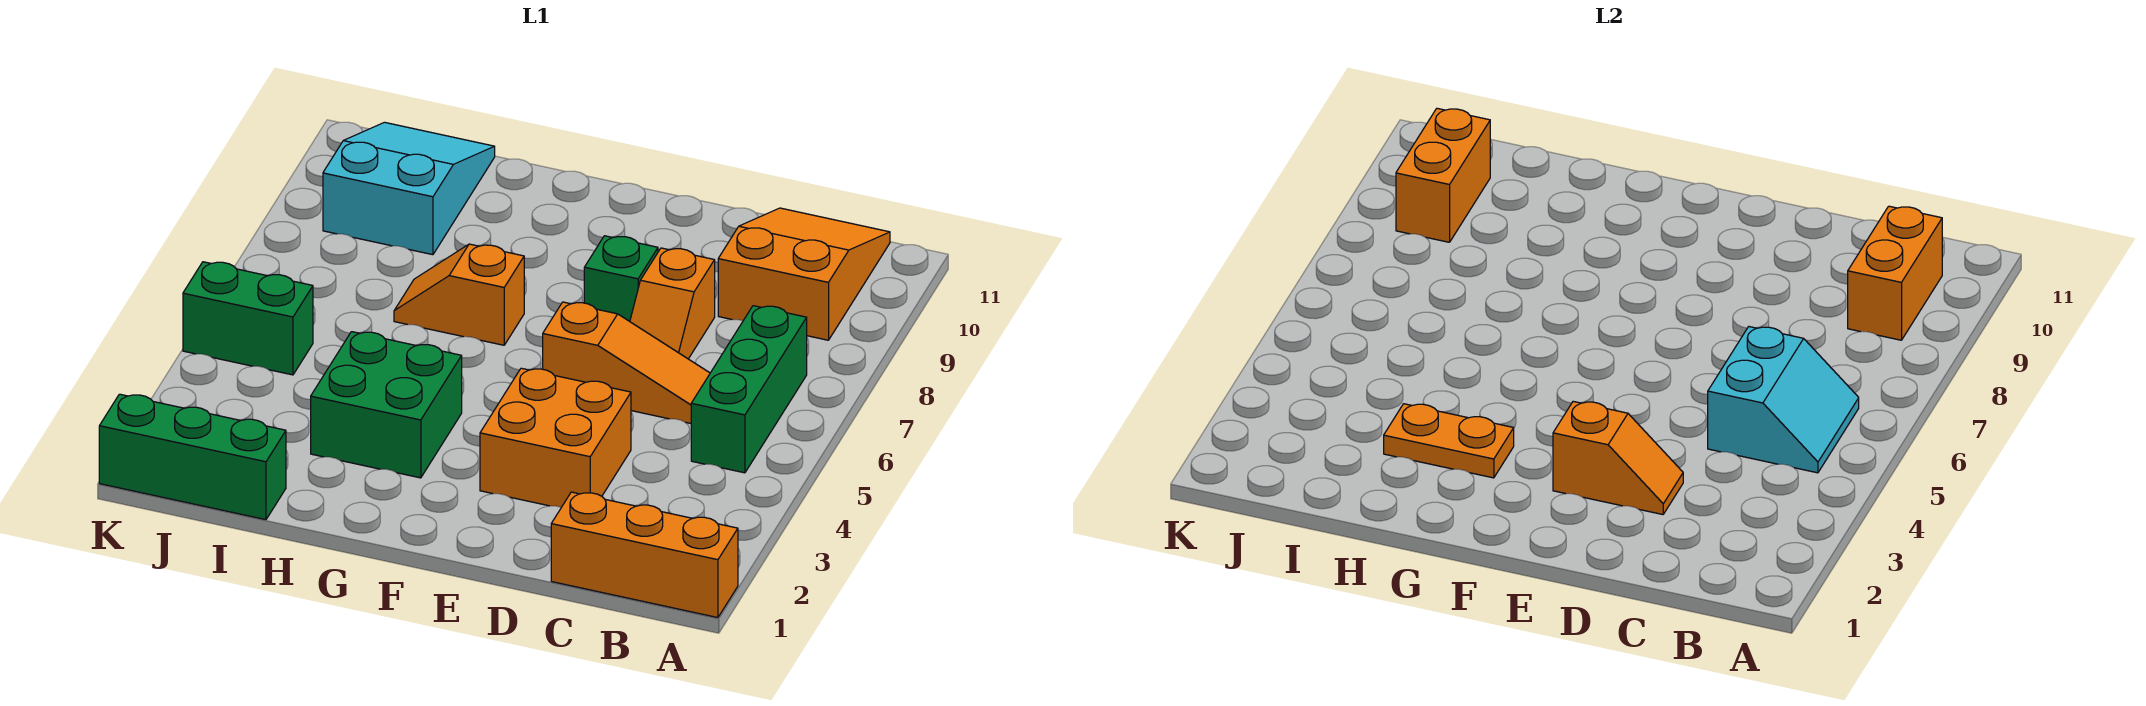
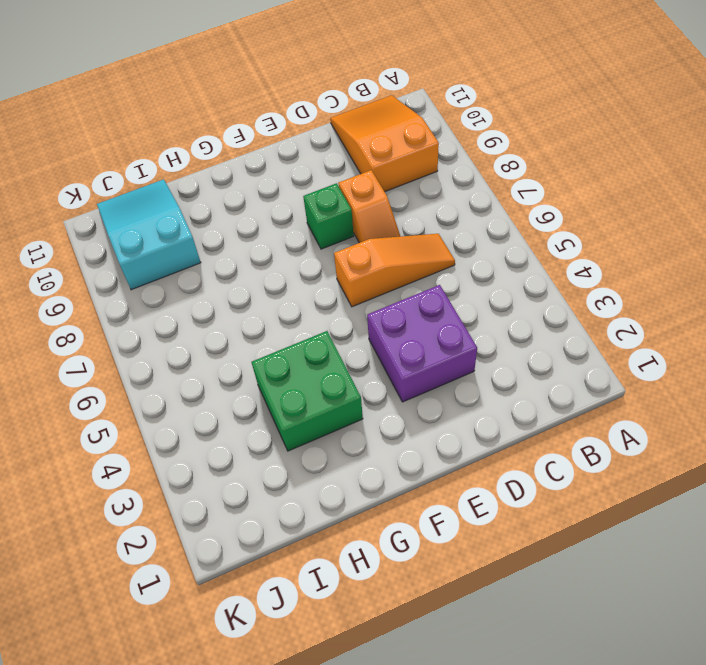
purple 2x2 brick [367,285,477,402] -> orange 2x2 brick [480,368,631,507]
none -> orange 1x3 brick [551,492,738,618]
none -> green 1x3 brick [691,306,807,473]
none -> orange 1x2 slope [394,244,524,345]

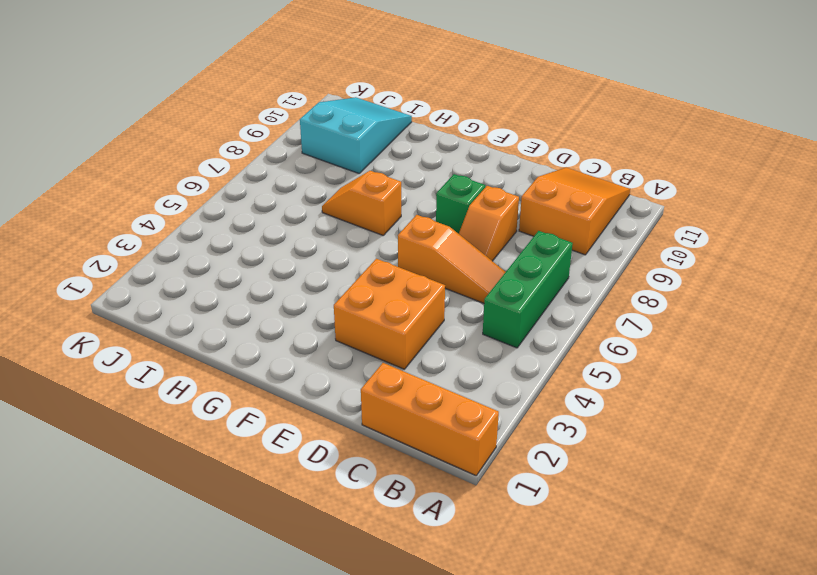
none -> green 2x2 brick [311,332,462,478]
none -> green 1x3 brick [99,394,286,520]
none -> green 1x2 brick [183,262,313,375]

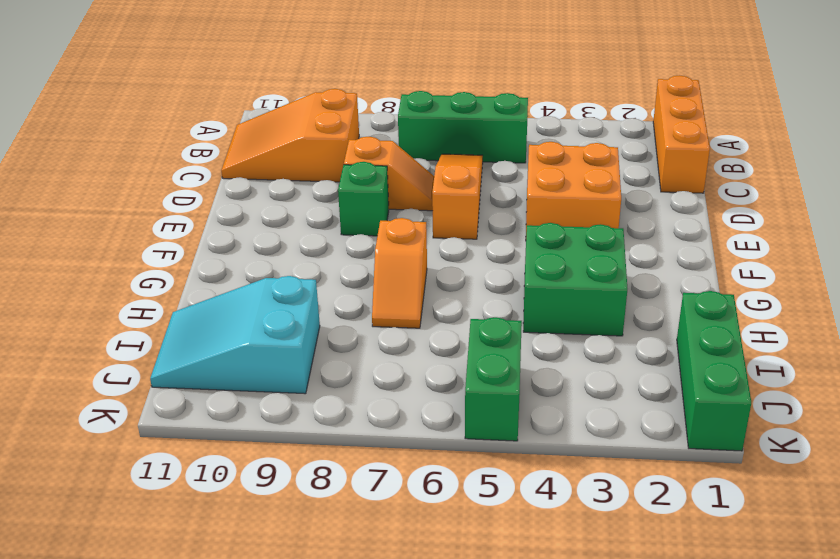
none -> cyan 2x2 slope [1708,327,1859,473]
none -> orange 1x2 brick [1848,206,1942,340]
none -> orange 1x2 slope [1553,401,1683,515]

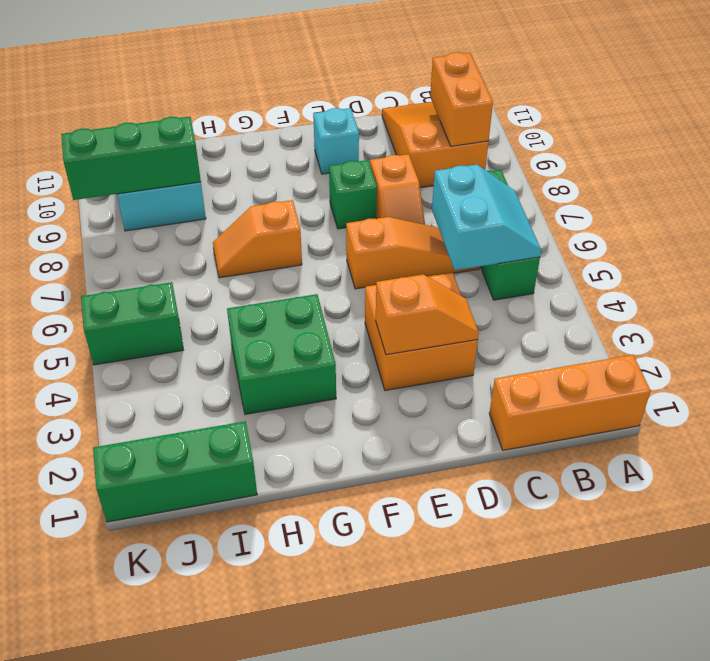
cyan 1x1 brick [313,108,359,174] -> none
green 1x3 brick [61,117,201,200] -> orange 1x2 brick [1396,108,1490,242]
none -> orange 1x2 plate [1384,404,1514,478]

